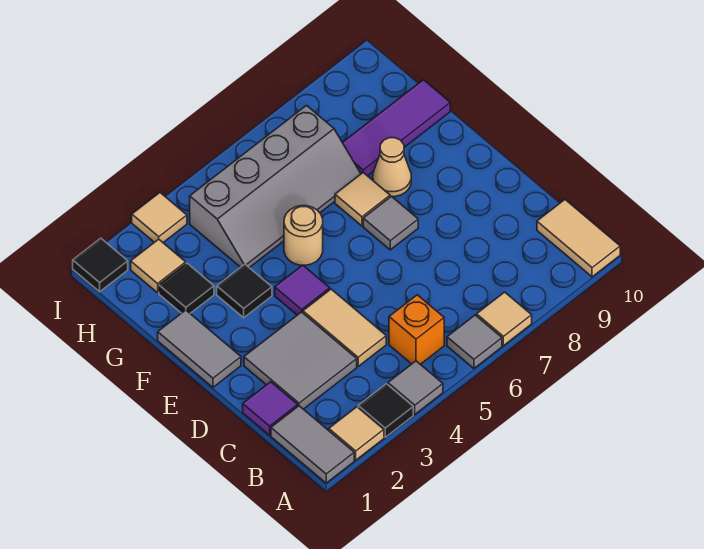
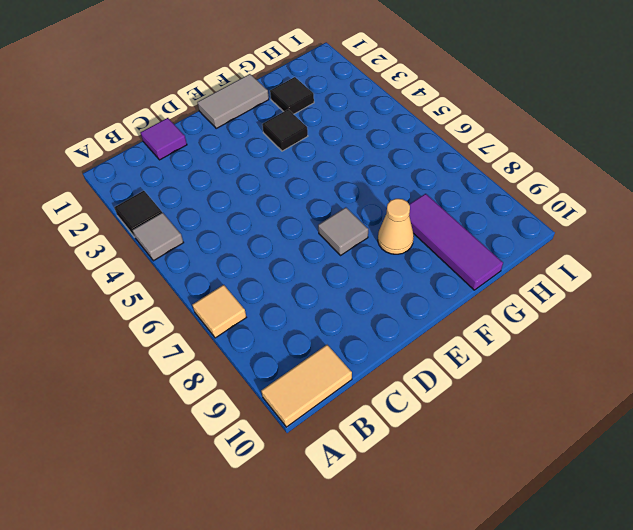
none -> grey 1x2 tile [271,406,354,483]
none -> tan 1x1 tile [329,407,384,460]
none -> grey 1x1 tile [447,315,502,368]

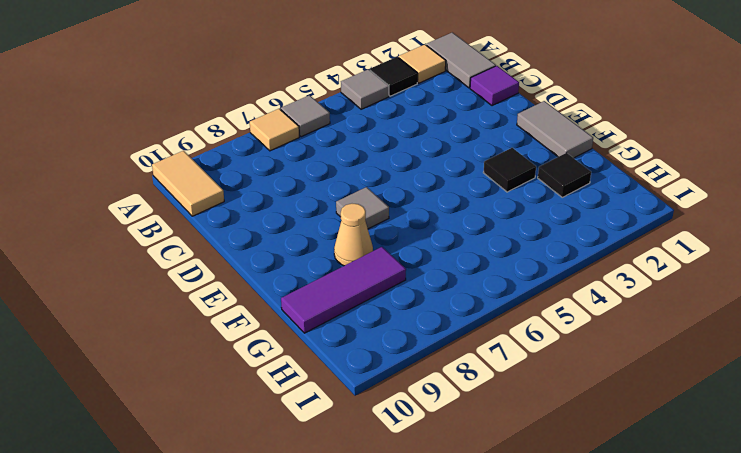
none -> orange 1x1 brick [389,295,444,364]
none -> grey 2x2 tile [244,312,357,409]
none -> tan 1x2 tile [303,289,386,366]

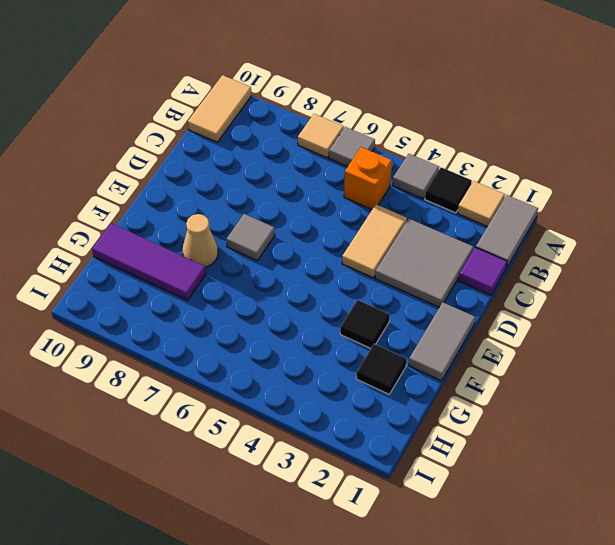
none -> purple 1x1 tile [275,265,330,315]
none -> tan 1x1 round brick [284,206,323,265]
none -> tan 1x1 tile [335,173,390,226]

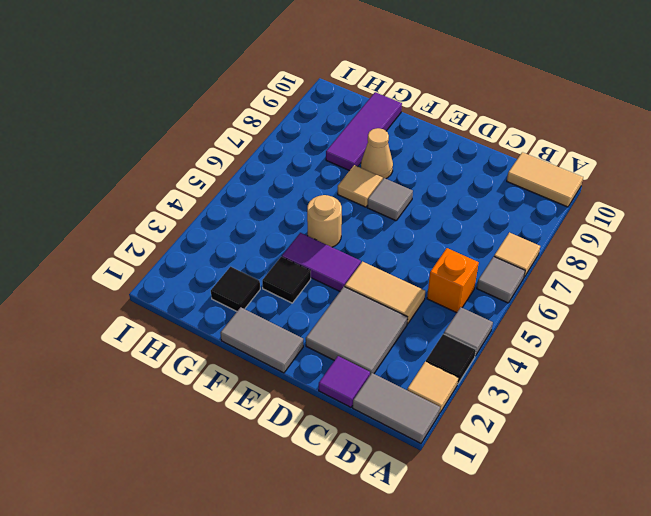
purple 1x2 tile [282,233,361,291] -> purple 1x1 tile [275,265,330,315]
none -> grey 2x4 slope [190,105,361,268]
none -> tan 1x1 tile [131,239,186,293]
none -> black 1x1 tile [73,238,128,292]

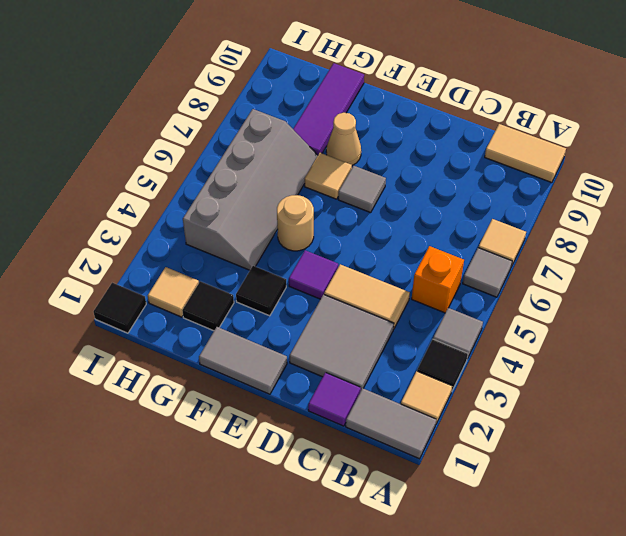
none -> tan 1x1 tile [132,193,187,242]

